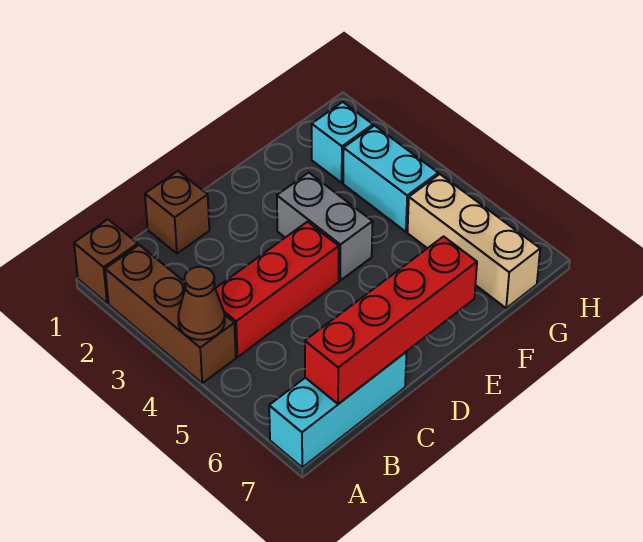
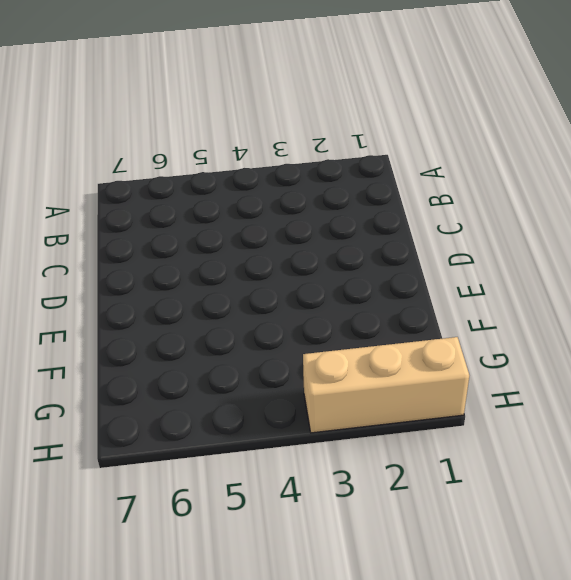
tan 1x3 brick [303,337,469,433] -> tan 1x3 brick moved to [408,174,540,308]
none -> brown 1x1 brick [74,219,138,303]
none -> brown 1x3 brick [105,245,236,383]

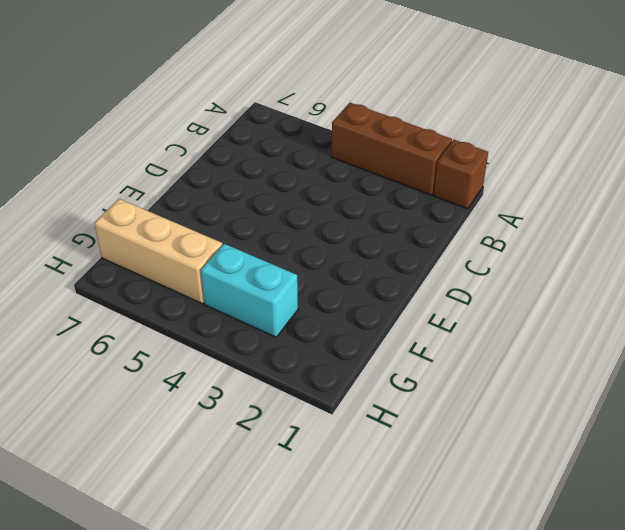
none -> cyan 1x3 brick [269,352,407,467]
none -> red 1x3 brick [215,222,339,357]

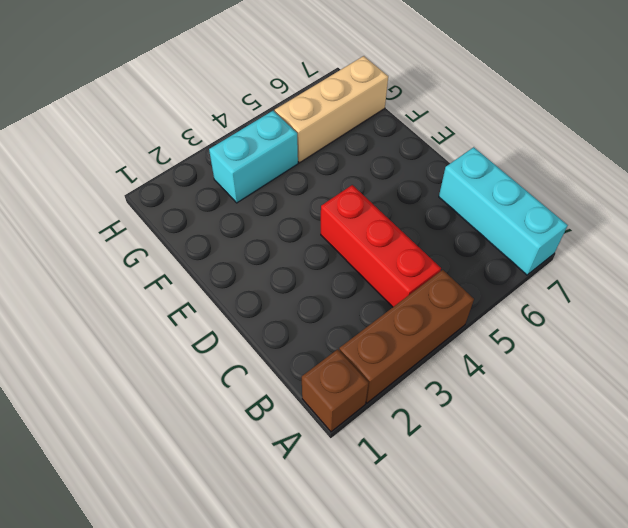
none -> brown 1x1 brick [145,171,209,254]
none -> grey 1x2 brick [277,173,373,281]

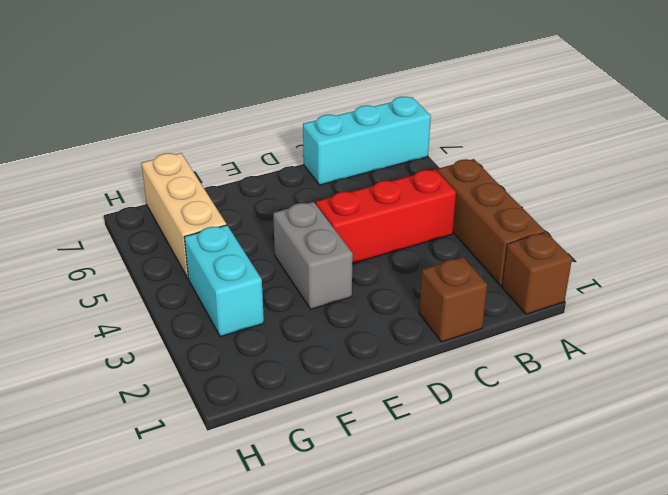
none -> cyan 1x1 brick [312,102,373,183]
none -> brown 1x1 cone [178,267,225,340]

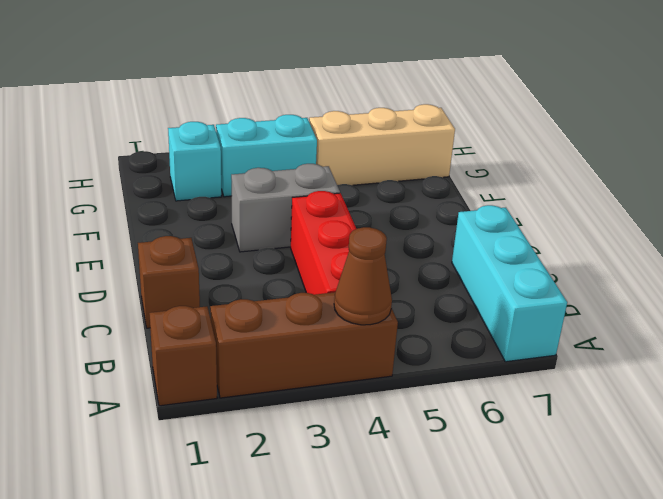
none -> red 1x4 brick [305,236,477,404]

